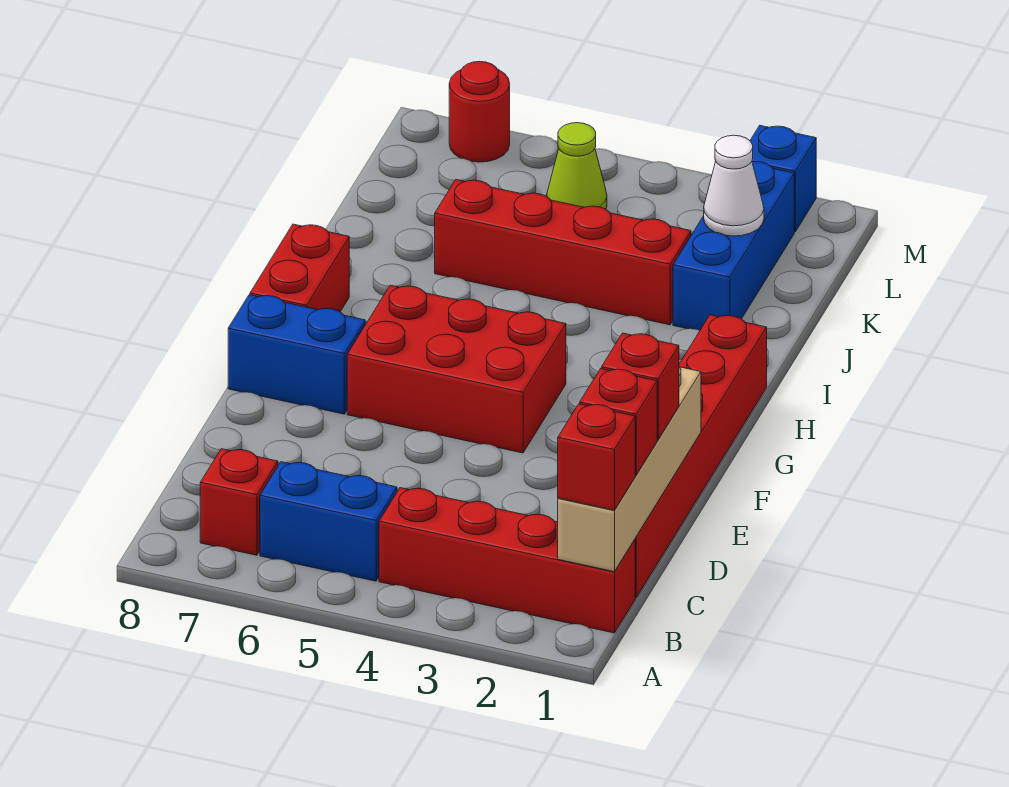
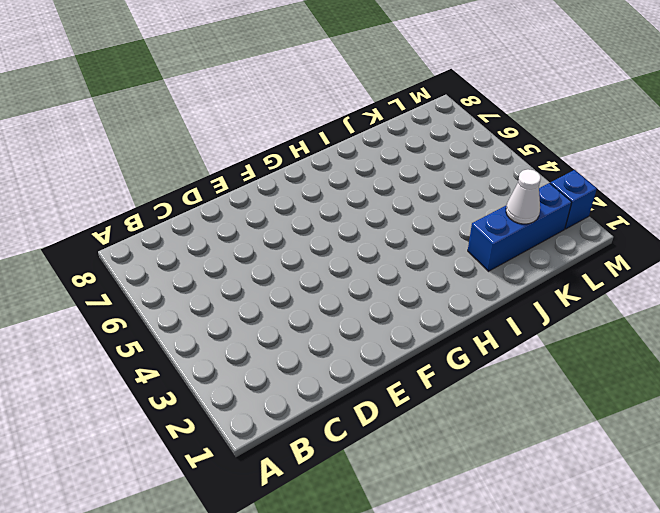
none -> red 1x4 brick [379,488,635,633]
none -> blue 1x2 brick [260,462,397,581]
none -> red 1x1 brick [200,449,278,555]

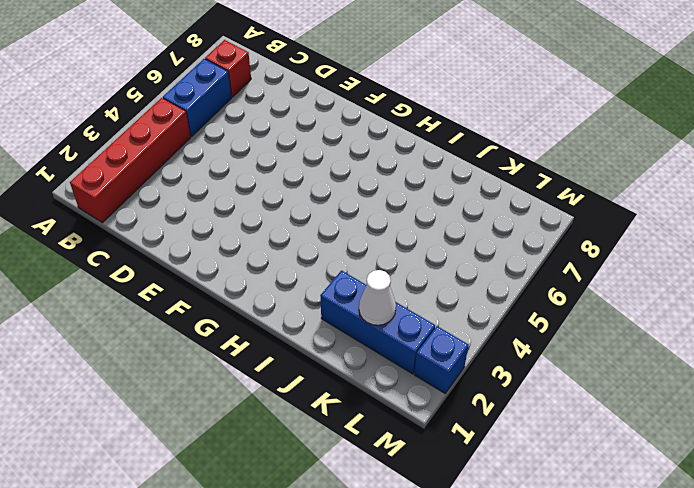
none -> red 1x6 brick [635,315,767,598]
none -> red 2x3 brick [347,285,566,453]
none -> blue 1x2 brick [228,295,365,414]

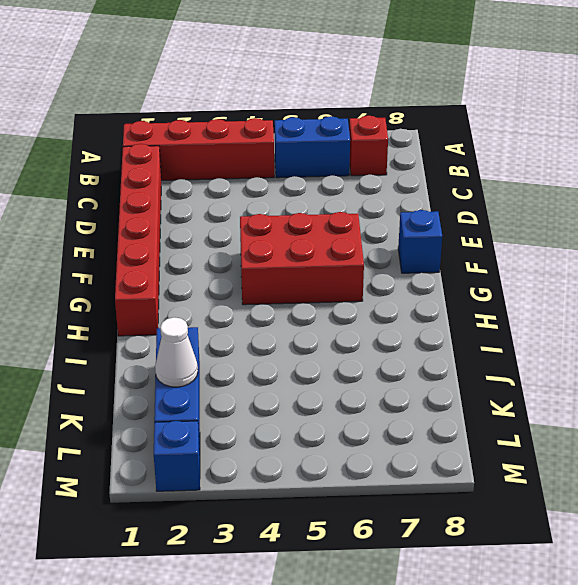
blue 1x1 brick [398,210,442,273] -> blue 1x2 brick [228,295,365,414]
none -> red 1x2 brick [250,224,349,312]
none -> red 1x4 brick [435,180,691,325]
none -> lime 1x1 cone [547,123,607,209]

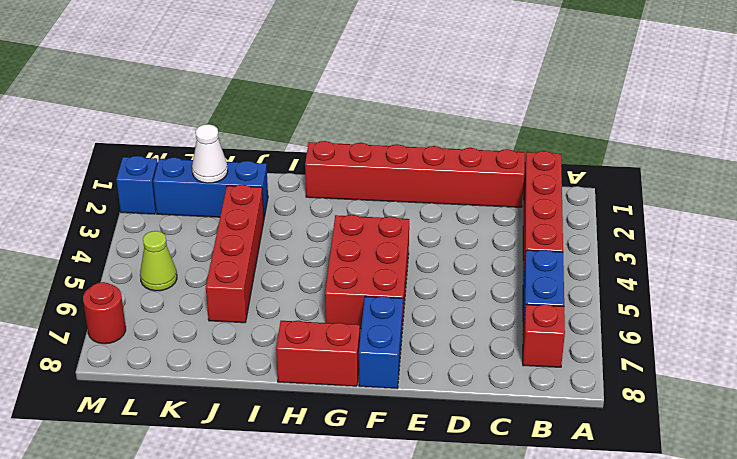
none -> tan 1x4 brick [558,367,701,572]
none -> red 1x1 brick [558,404,635,510]
none -> red 1x1 brick [580,369,657,475]

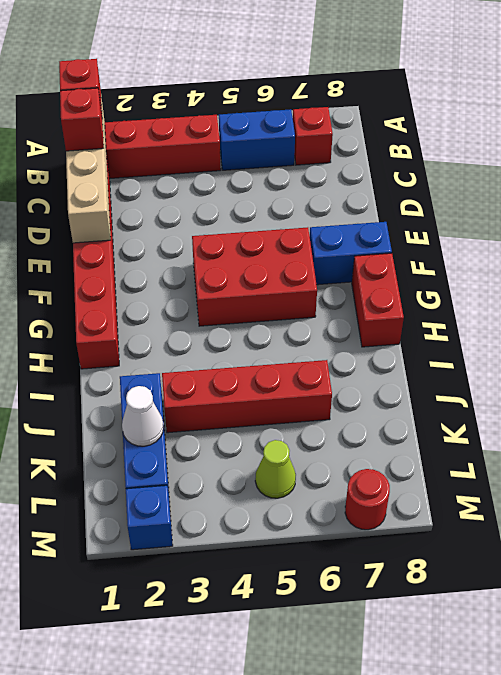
none -> red 1x1 brick [602,333,679,440]

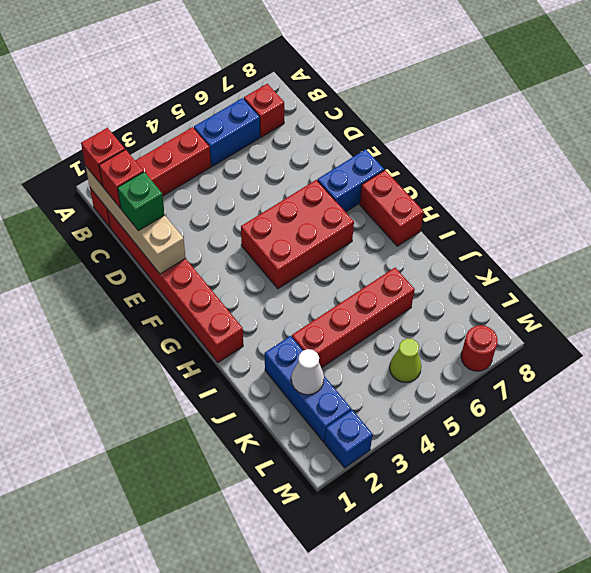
green 1x1 brick [118,172,165,231] -> red 1x1 brick [602,333,679,440]

